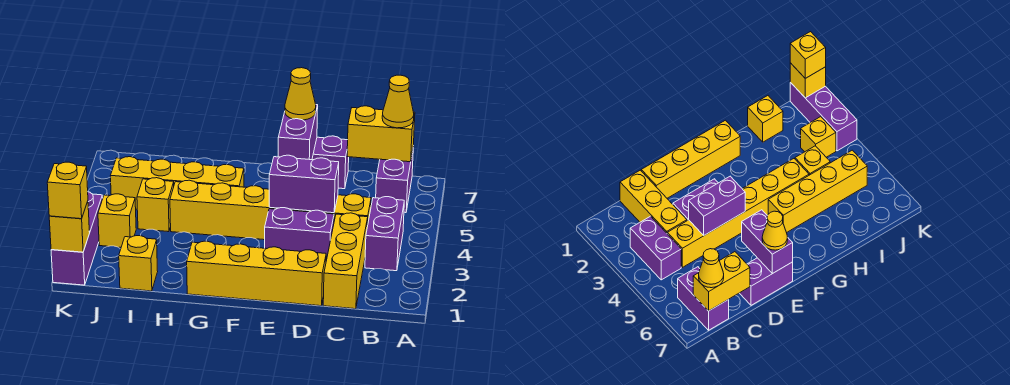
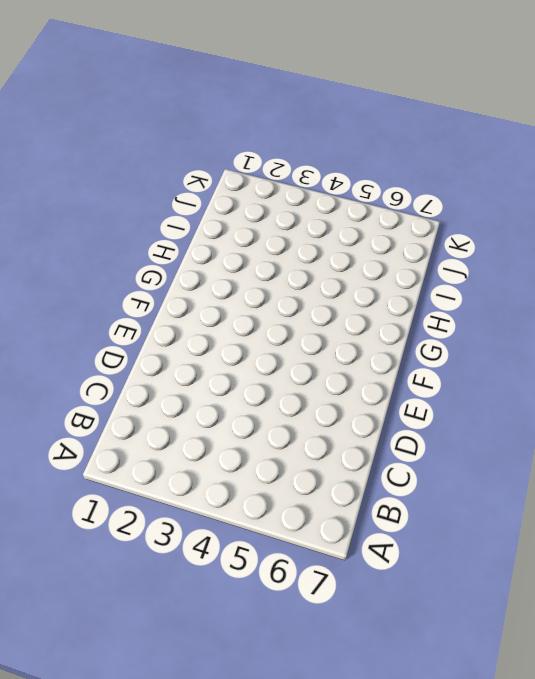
none -> purple 1x2 brick [365,197,404,271]
none -> purple 1x2 brick [376,151,413,213]
none -> yellow 1x3 brick [323,213,368,309]

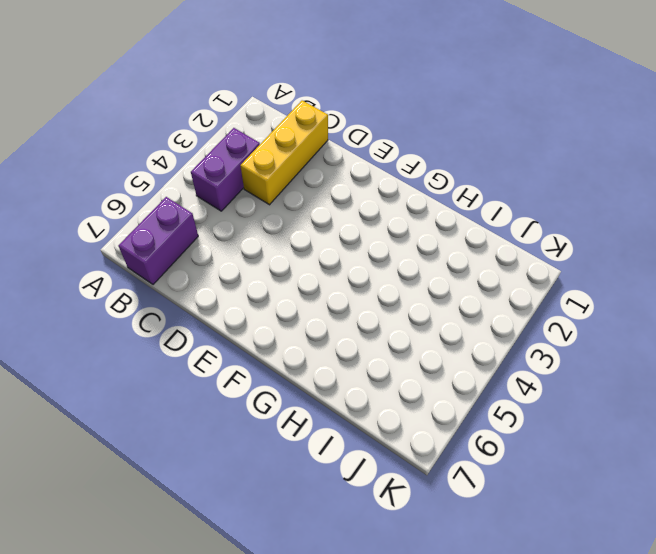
none -> yellow 1x6 brick [170,180,371,240]
none -> yellow 1x4 brick [187,241,326,306]
none -> purple 1x2 brick [265,208,334,261]

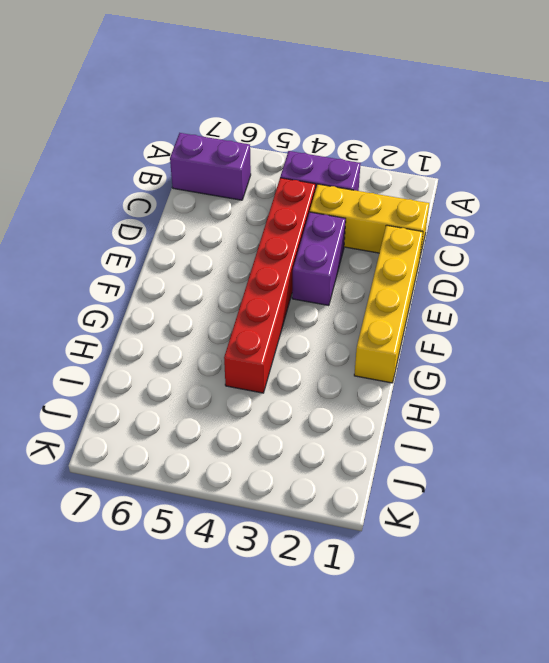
red 1x6 brick [224,178,316,393] -> yellow 1x6 brick [170,180,371,240]
none -> purple 1x2 brick [312,136,349,189]
none -> yellow 1x4 brick [110,157,244,209]
none -> yellow 1x1 brick [119,236,158,291]

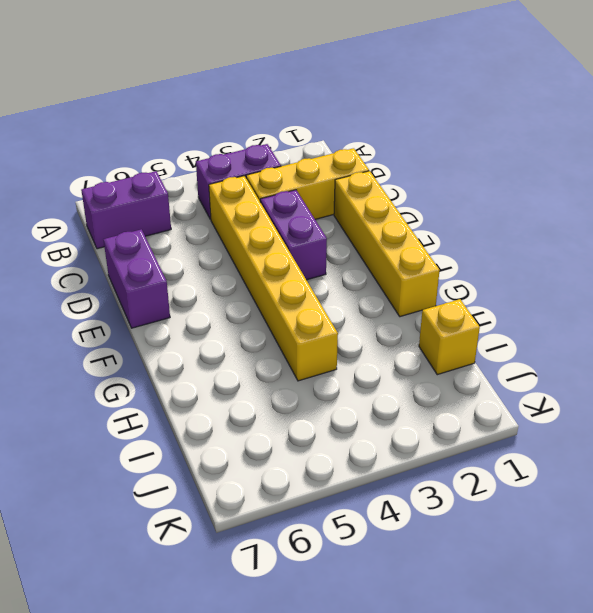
none -> yellow 1x4 brick [110,157,244,209]
none -> yellow 1x1 brick [137,178,174,232]
none -> yellow 1x1 brick [98,194,136,247]

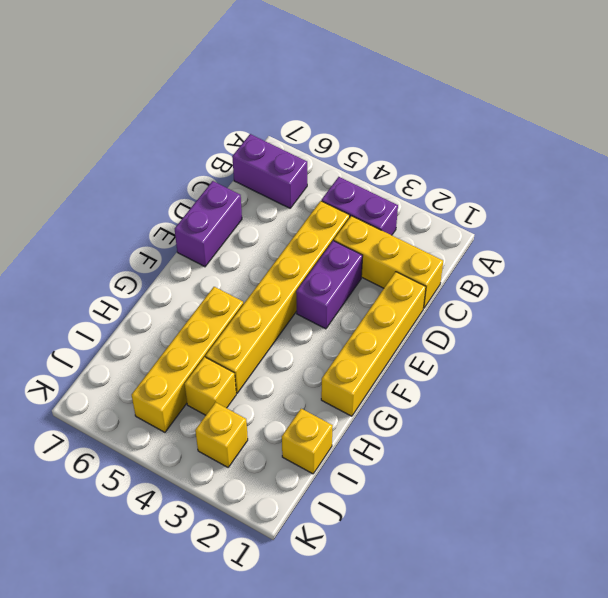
none -> purple 1x3 brick [51,192,103,285]
none -> yellow 1x2 brick [347,106,415,162]
none -> purple 1x2 brick [269,155,339,213]

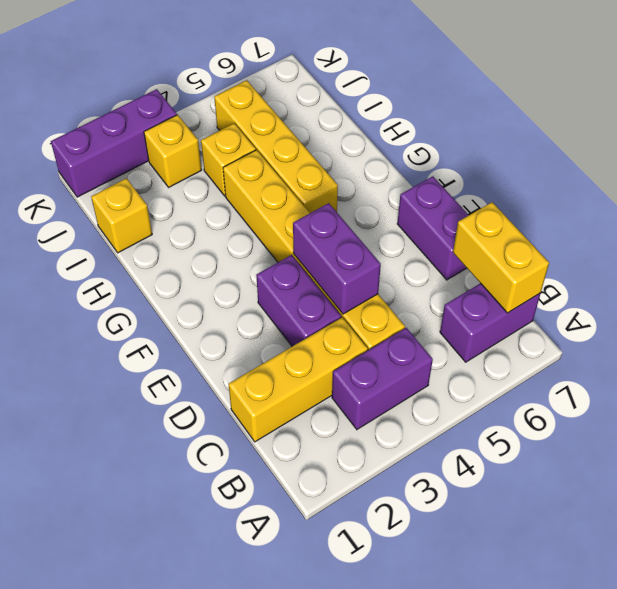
none -> yellow 1x4 brick [187,241,326,306]
none -> purple 1x2 brick [278,105,318,160]
none -> yellow 1x1 brick [49,202,90,252]

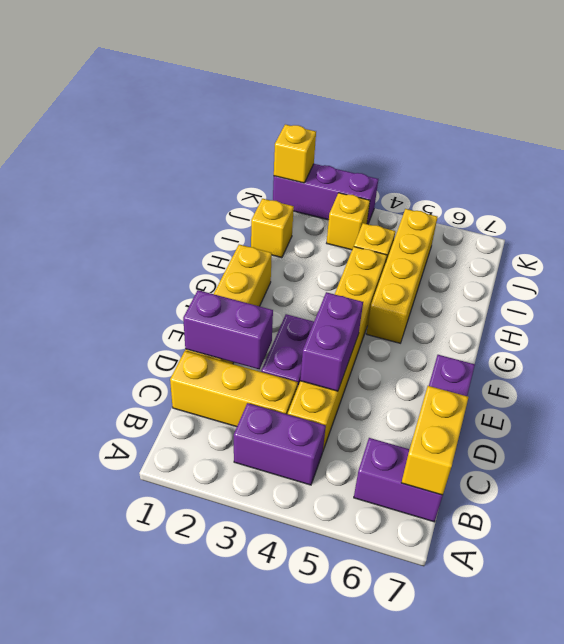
purple 1x2 brick [183,290,273,369] -> purple 1x2 brick moved to [278,105,318,160]
none -> yellow 1x1 cone [382,75,414,128]
none -> yellow 1x1 cone [285,68,316,120]
none -> yellow 1x1 brick [47,162,88,219]

